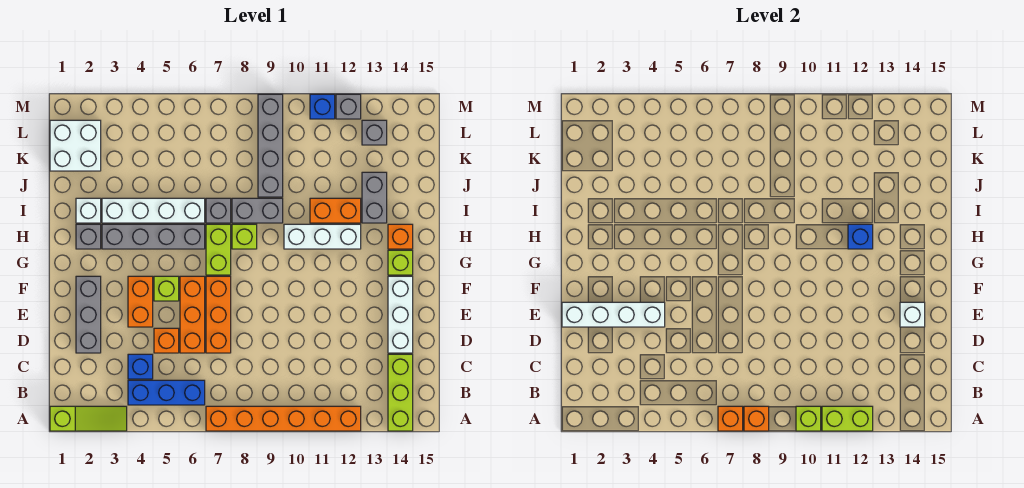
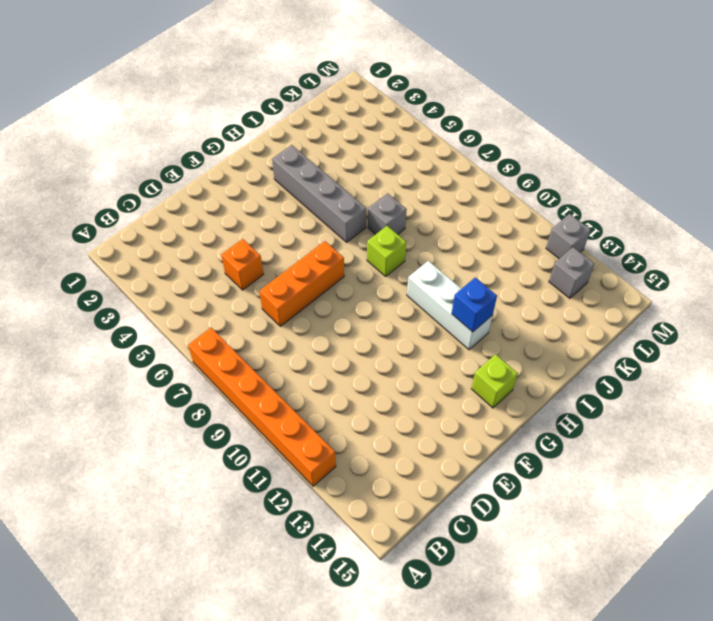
none -> lime 1x3 slope [50,406,127,431]
none -> lime 1x3 brick [388,354,413,431]
none -> blue 1x3 brick [128,380,205,405]
none -> blue 1x1 brick [128,354,153,379]

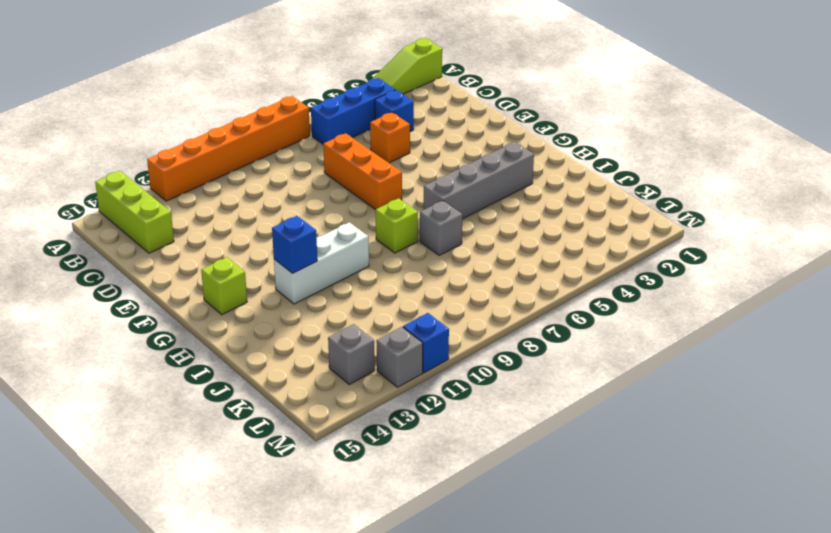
none -> grey 1x3 brick [76,276,101,353]
none -> orange 1x3 brick [180,276,205,353]
none -> white 1x3 brick [388,276,413,353]
none -> orange 1x2 brick [128,276,153,327]

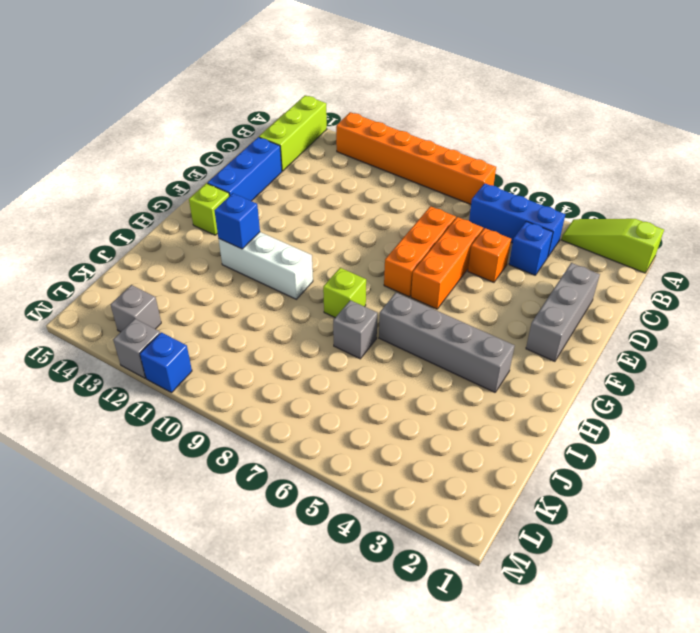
blue 1x3 brick [207,137,282,201] -> white 1x3 brick [388,276,413,353]
none -> orange 1x2 brick [128,276,153,327]
none -> lime 1x1 brick [154,276,179,301]
none -> lime 1x2 brick [206,224,231,275]
none -> grey 1x1 brick [76,224,101,249]

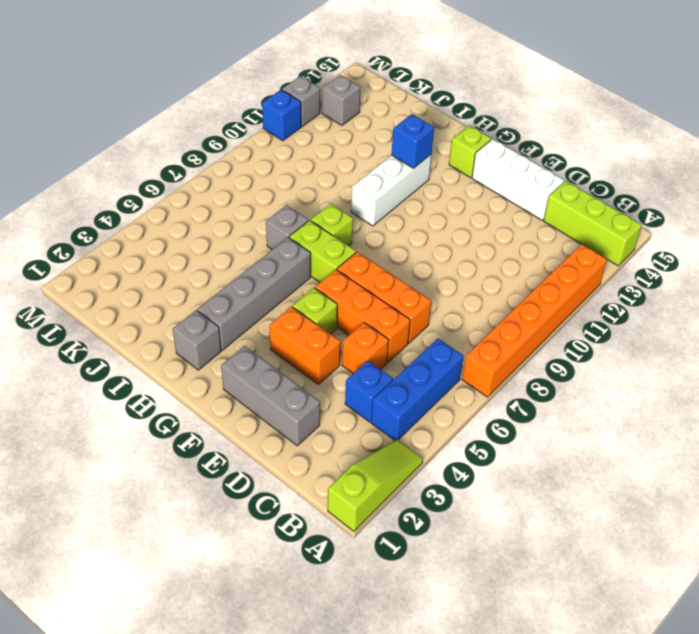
none -> orange 1x1 brick [388,224,413,249]
none -> white 1x1 brick [76,198,101,223]
none -> white 1x4 brick [102,198,205,223]
none -> grey 1x2 brick [232,198,283,223]

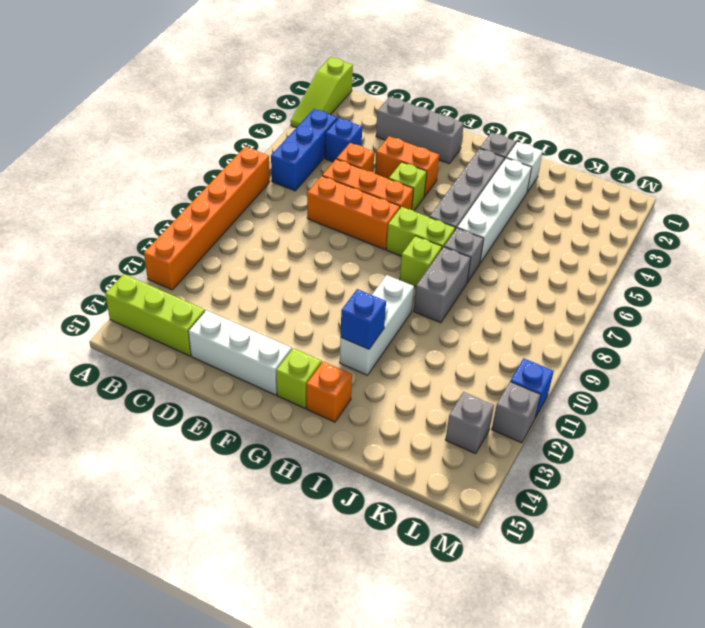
none -> orange 1x2 brick [310,198,361,223]
none -> grey 1x2 brick [362,172,387,223]
none -> grey 1x4 brick [258,94,283,197]
none -> white 2x2 brick [50,120,101,171]

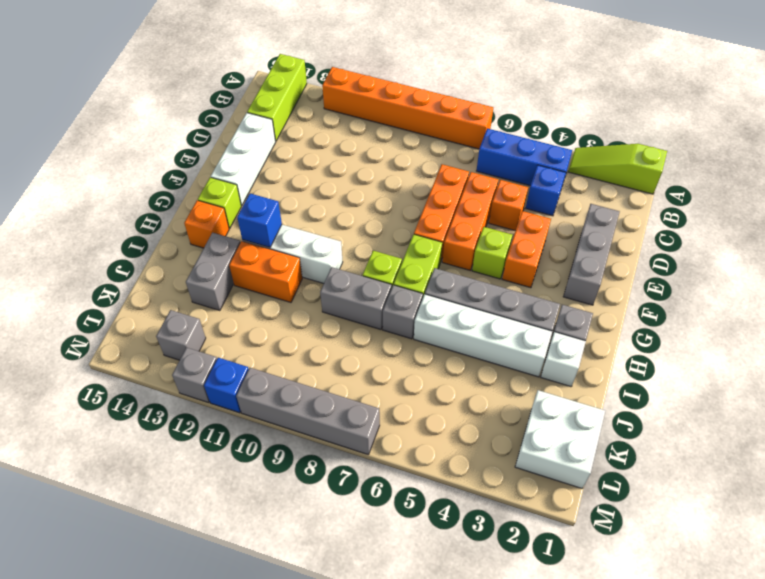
grey 1x4 brick [236,368,380,455] -> grey 1x4 brick turned to [258,94,283,197]
none -> orange 1x1 brick [718,406,743,431]
none -> orange 1x1 brick [744,406,769,431]
none -> lime 1x1 brick [796,406,821,431]
none -> lime 1x2 brick [822,406,873,431]

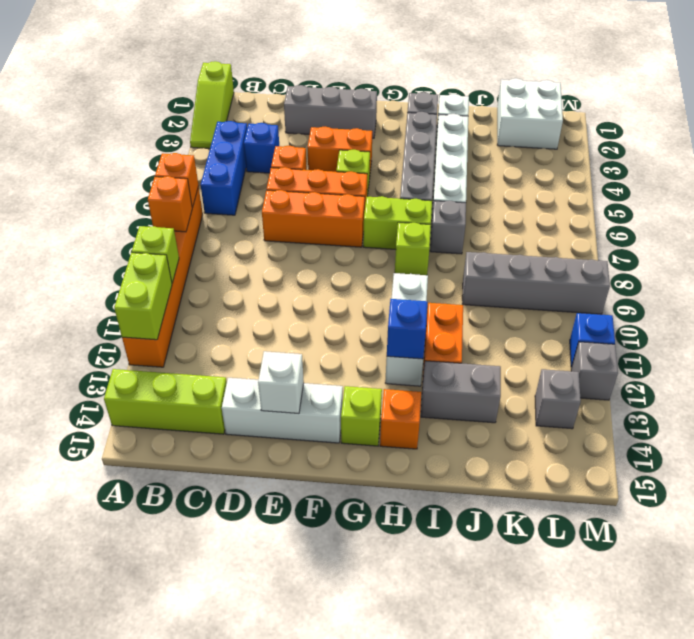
none -> grey 1x2 brick [232,198,283,223]
none -> white 1x4 brick [562,302,665,327]

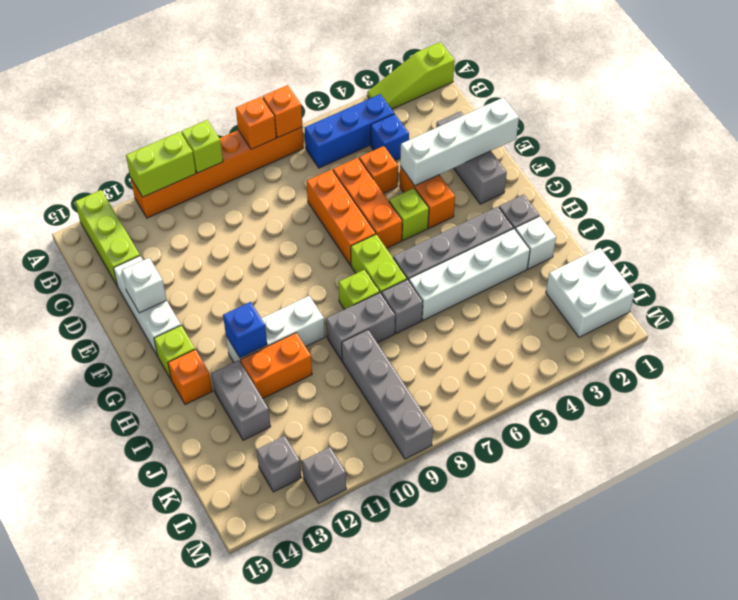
none -> blue 1x1 brick [310,94,335,119]

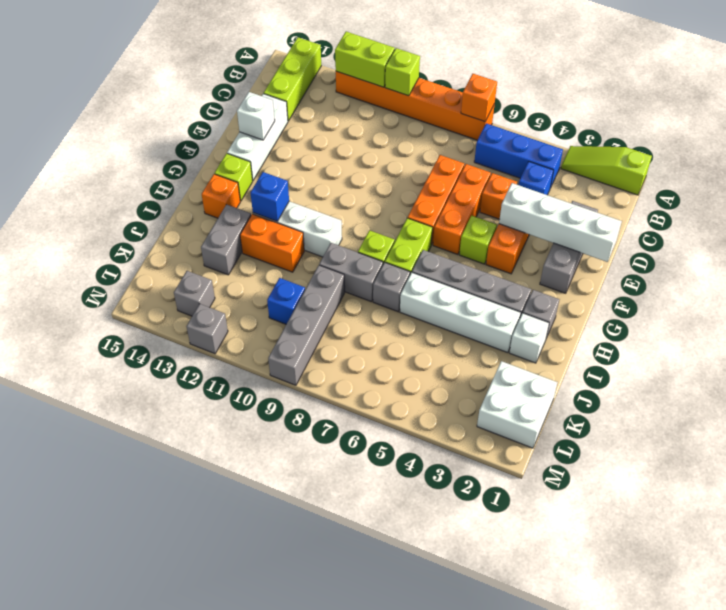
blue 1x1 brick [267,278,305,324] -> blue 1x1 brick moved to [310,94,335,119]
none -> orange 1x1 brick [744,406,769,431]

